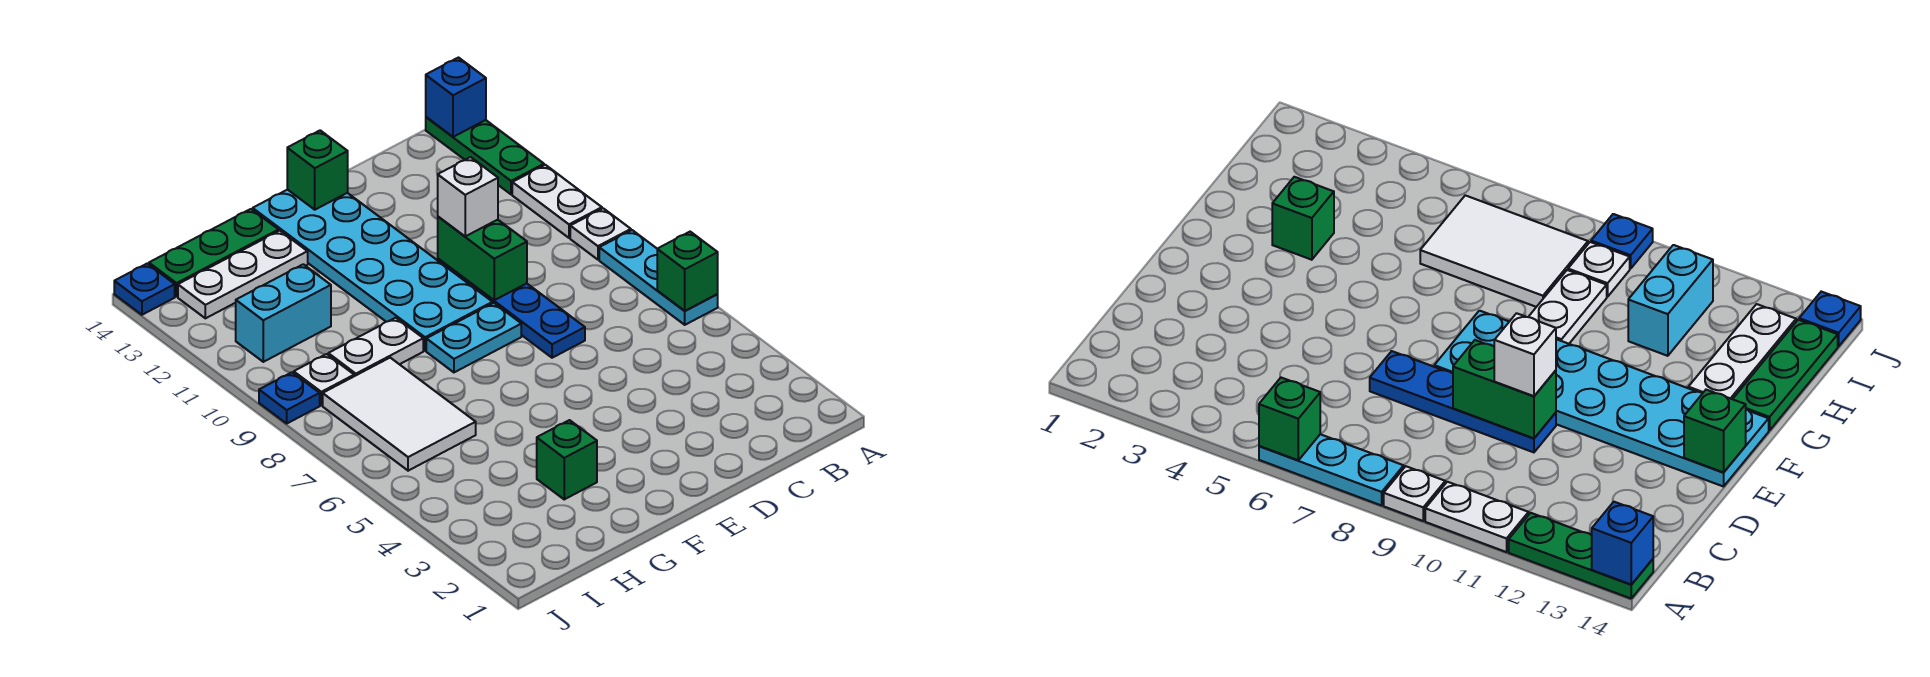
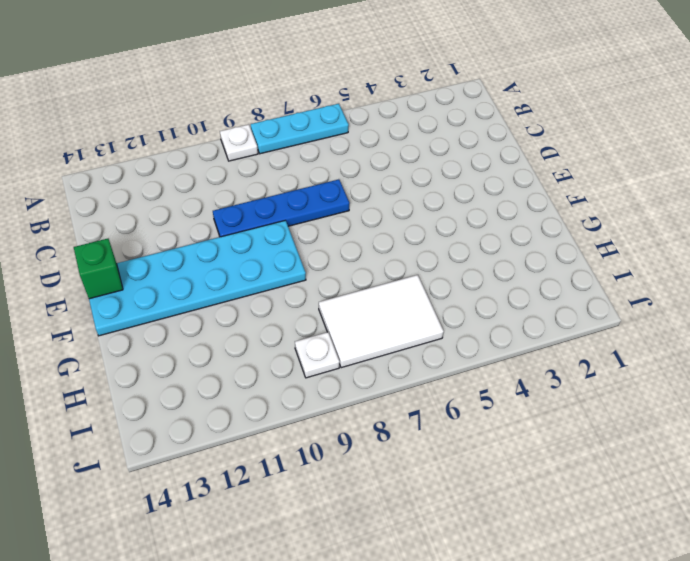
none -> white 1x2 plate [512,165,602,238]
none -> green 1x3 plate [426,117,544,194]
none -> cyan 1x2 plate [426,303,521,372]

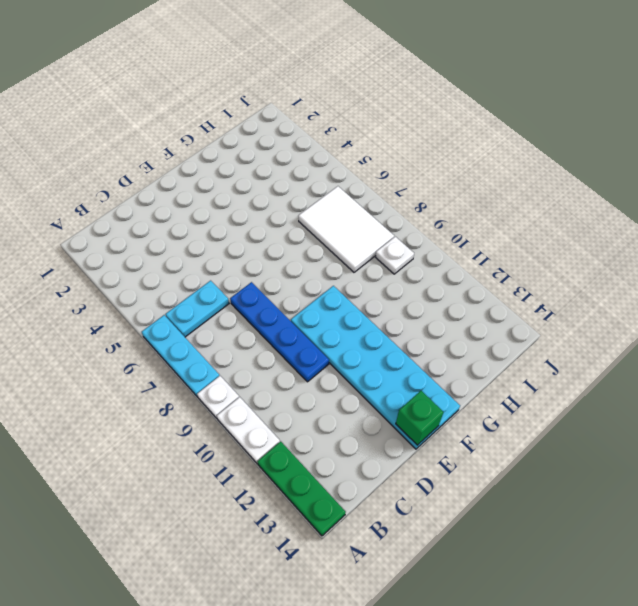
cyan 1x2 plate [166,281,229,337] -> cyan 1x2 plate moved to [426,303,521,372]
none -> green 1x1 brick [537,420,597,499]
none -> white 1x2 plate [328,318,423,376]
none -> white 1x3 plate [178,231,308,318]

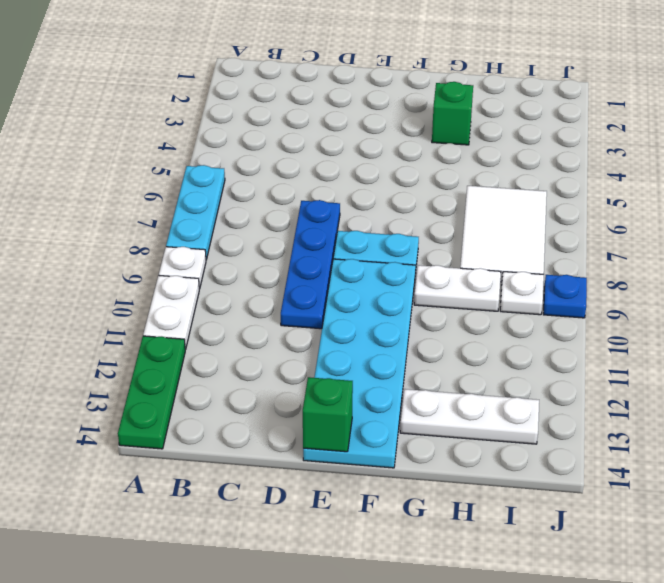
none -> green 1x3 plate [149,209,279,297]
none -> cyan 1x2 brick [236,264,331,362]
none -> blue 1x1 plate [114,264,175,315]

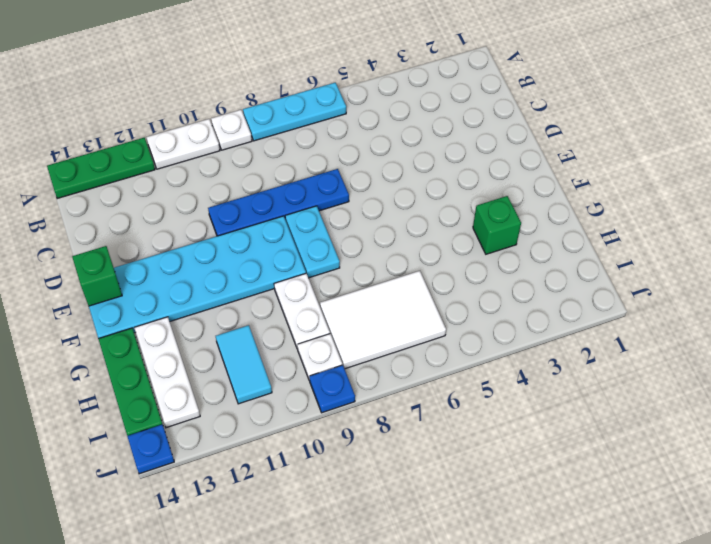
cyan 1x2 tile [216,325,272,404] -> cyan 1x2 brick [236,264,331,362]
none -> green 1x1 brick [657,232,718,311]
none -> blue 1x1 brick [426,58,486,137]
none -> green 1x2 brick [438,217,527,300]

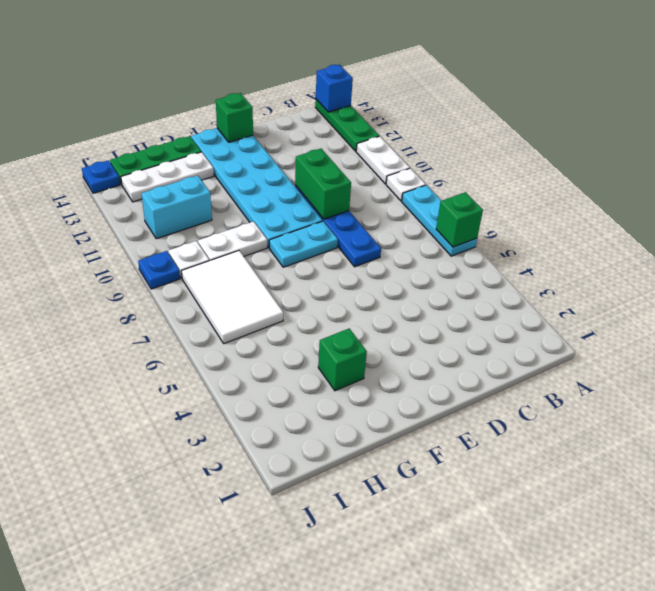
none -> white 1x1 brick [438,157,498,236]

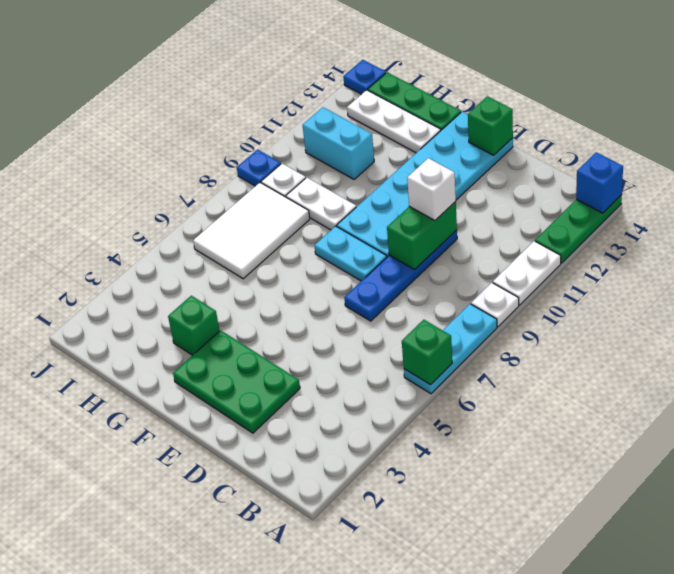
green 2x3 plate [173,330,300,433] -> none

